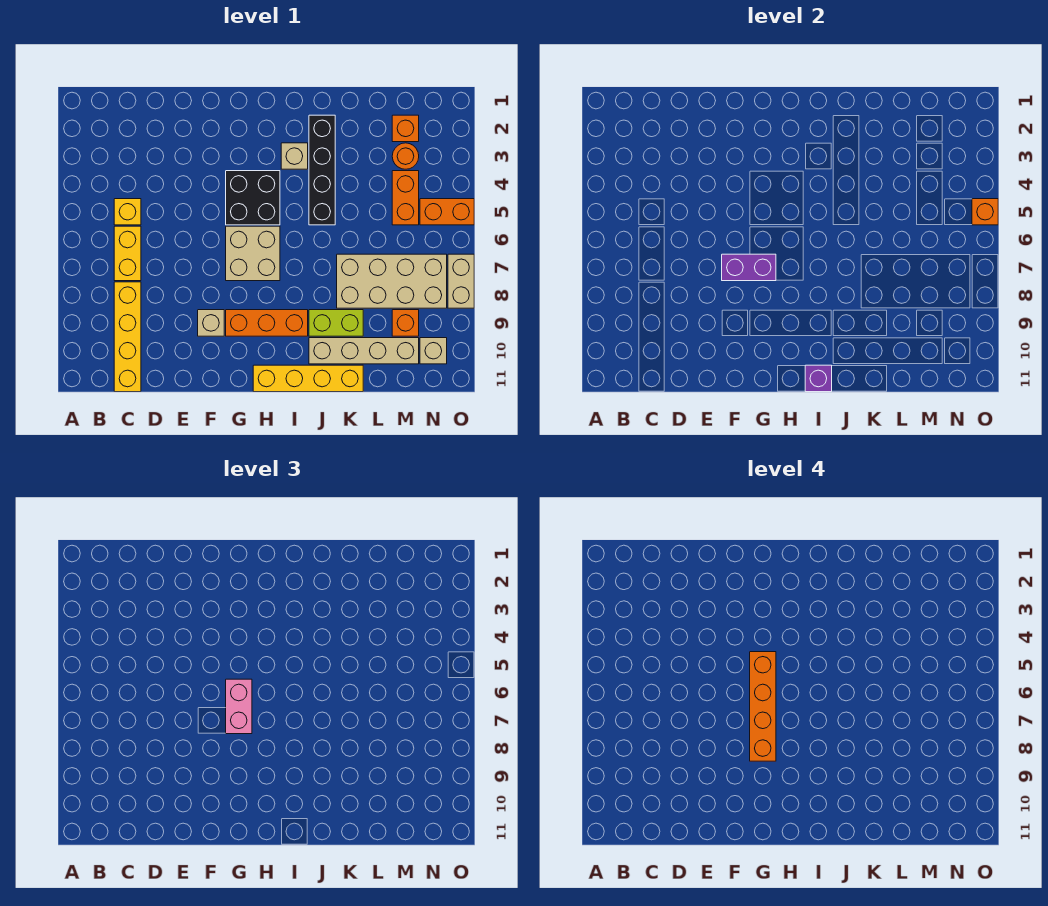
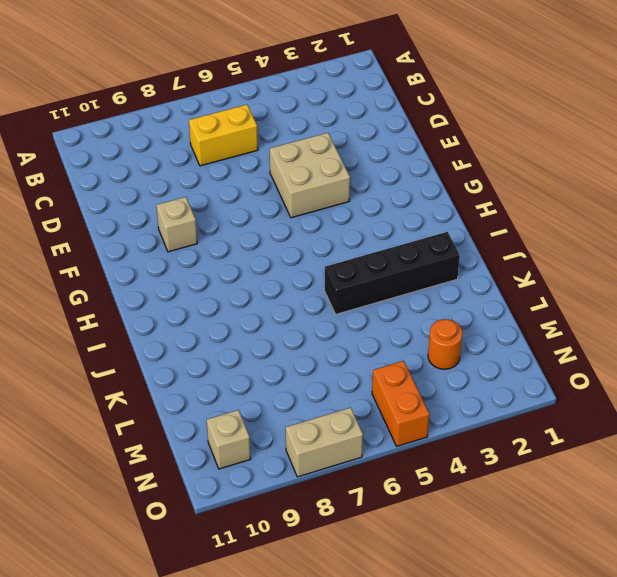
tan 2x2 brick [270,133,350,218] -> tan 2x2 brick moved to [226,226,280,281]
none -> yellow 1x1 brick [114,199,141,225]
none -> yellow 1x4 brick [114,282,141,392]
none -> black 2x2 brick [226,171,280,225]

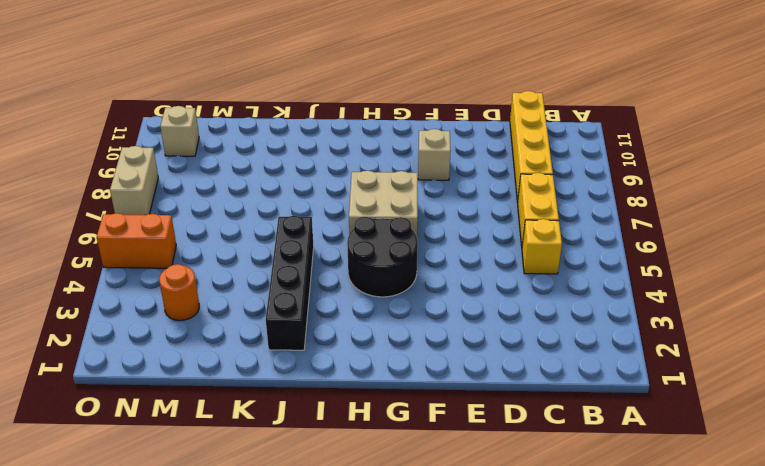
black 2x2 round brick [347,217,418,297] -> black 2x2 brick [226,171,280,225]
none -> orange 1x3 brick [226,310,308,336]
none -> yellow 1x4 brick [253,365,363,392]
none -> tan 1x1 brick [281,143,308,169]

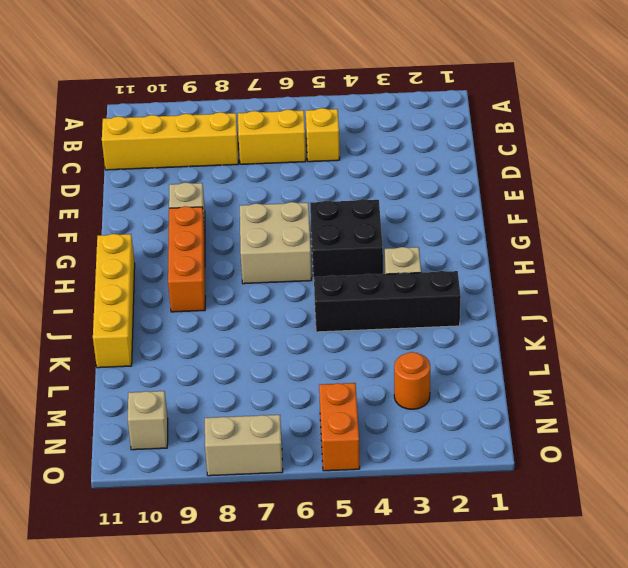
none -> lime 1x2 brick [309,310,363,336]
none -> tan 1x4 brick [309,338,419,364]
none -> tan 2x4 brick [337,254,447,308]

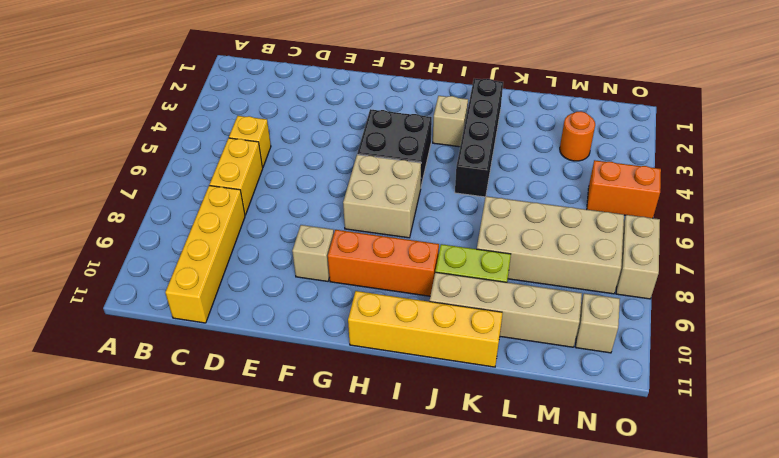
none -> orange 1x1 brick [392,115,419,142]
none -> orange 1x2 brick [392,171,419,225]
none -> orange 1x1 brick [392,310,419,336]

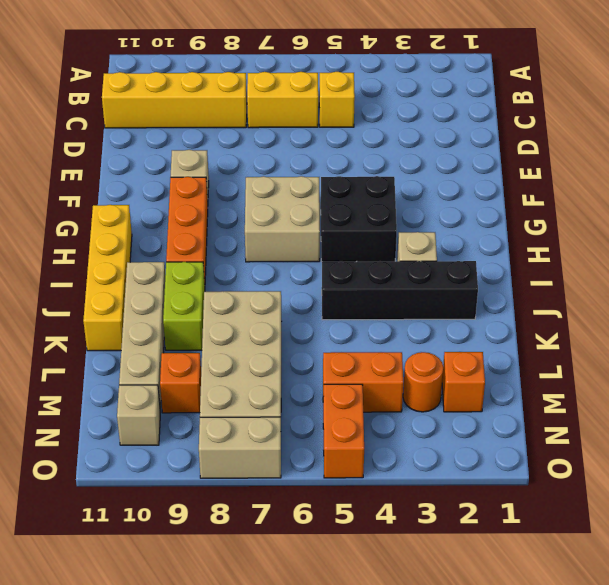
none -> purple 1x2 brick [722,254,776,281]
none -> purple 1x1 brick [805,365,832,392]
none -> orange 1x1 brick [972,199,998,225]

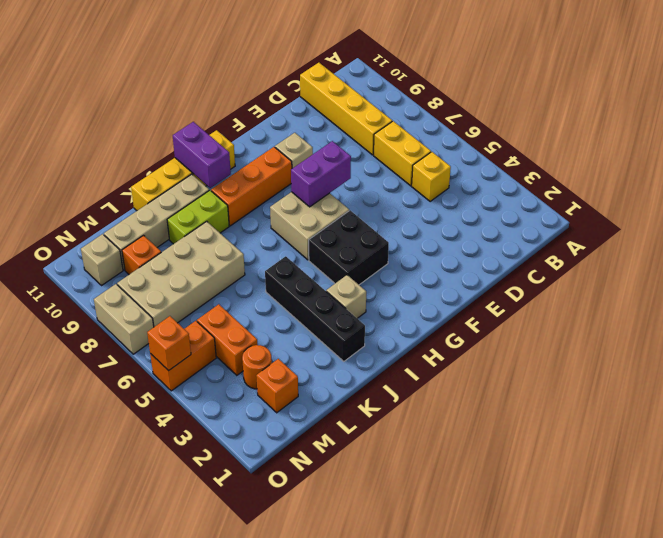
purple 1x2 brick [173,122,231,188] -> purple 1x1 brick [805,365,832,392]
none -> pink 1x2 brick [226,679,252,734]
none -> orange 1x4 brick [750,652,776,761]

